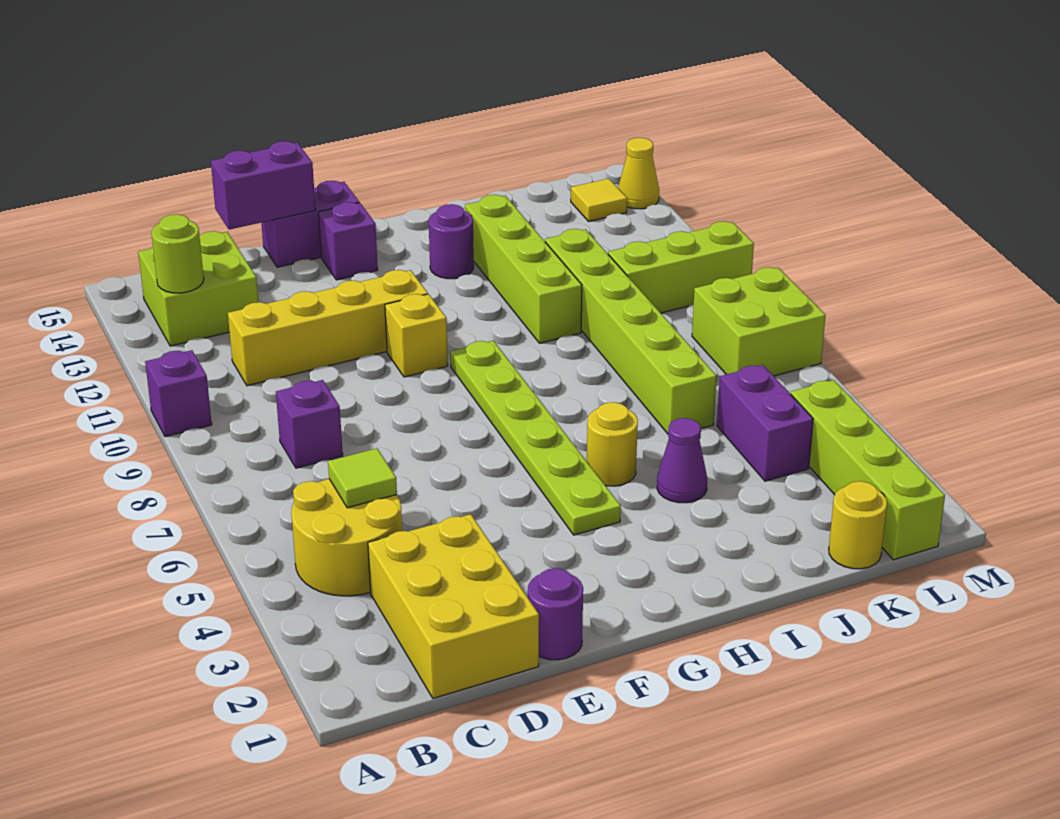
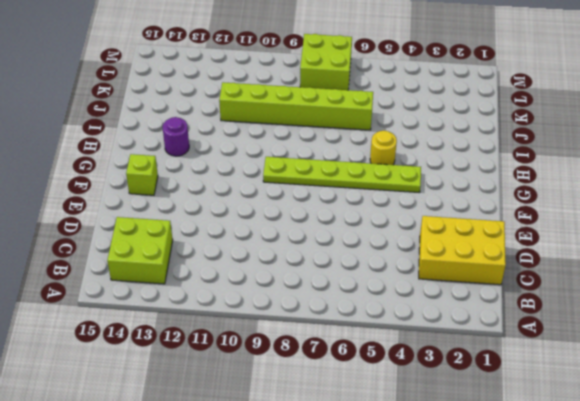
lime 1x1 brick [126,154,158,195] -> purple 1x1 brick [318,202,378,280]
none -> purple 1x1 brick [145,350,212,437]
none -> yellow 2x2 round brick [291,479,402,596]
none -> purple 1x1 brick [276,380,343,468]

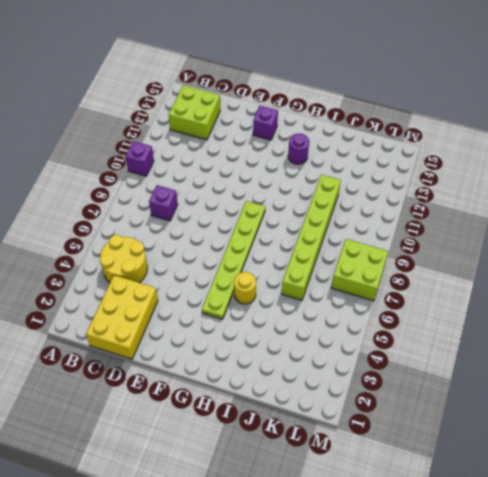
none -> yellow 1x4 brick [228,270,428,386]
none -> purple 1x1 round brick [528,568,583,660]
none -> purple 1x2 brick [261,181,359,267]

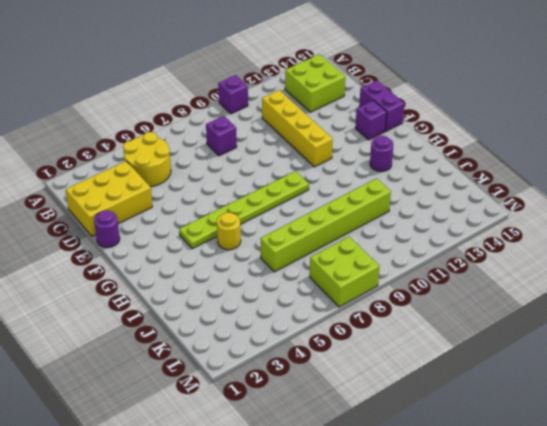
none -> yellow 1x1 brick [385,294,448,377]
none -> purple 1x1 cone [657,418,707,503]
none -> lime 1x4 brick [465,195,582,343]

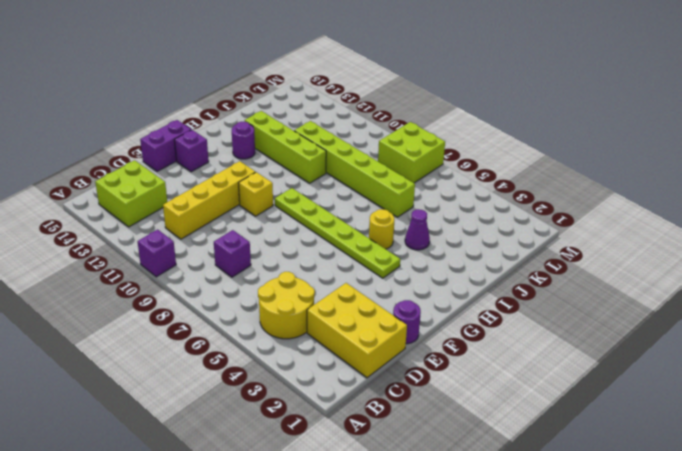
none -> yellow 1x1 round brick [829,481,887,569]
none -> purple 1x2 brick [717,365,813,481]
none -> lime 1x3 brick [608,221,754,313]

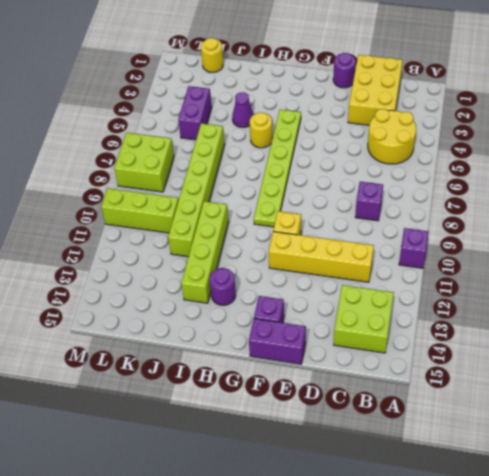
none -> lime 1x4 brick [790,380,945,560]
none -> yellow 1x1 tile [571,179,627,221]
none -> yellow 1x1 cone [618,138,659,209]

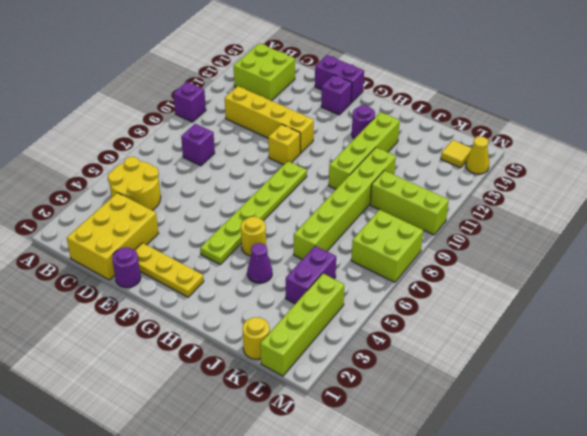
yellow 1x3 plate [135,243,204,297] -> none
none -> lime 1x1 round brick [151,214,204,293]
none -> lime 1x1 tile [328,448,397,508]
none -> purple 1x2 brick [211,141,315,230]

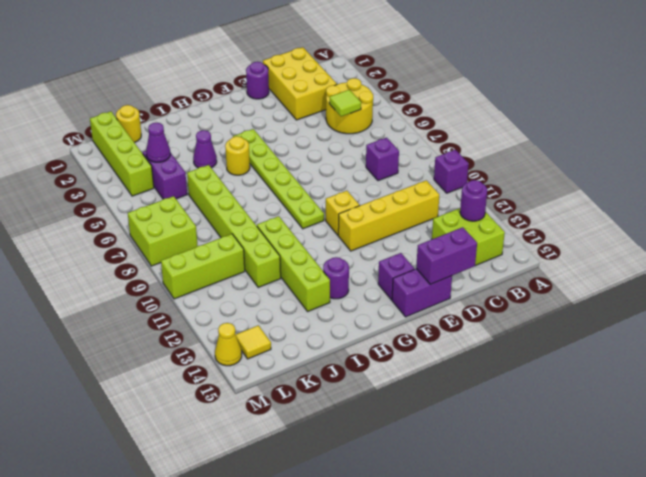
purple 1x1 round brick [460,180,487,221] -> lime 1x1 round brick [151,214,204,293]
purple 1x1 cone [146,123,170,162] -> none

